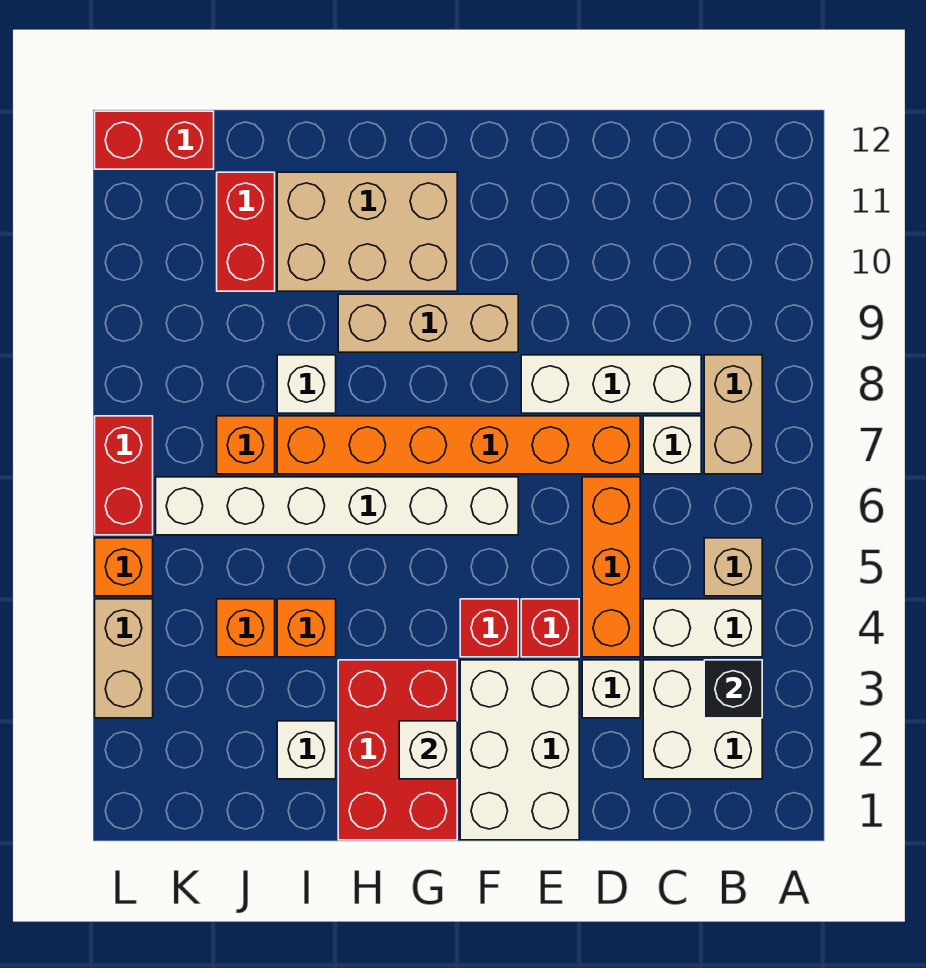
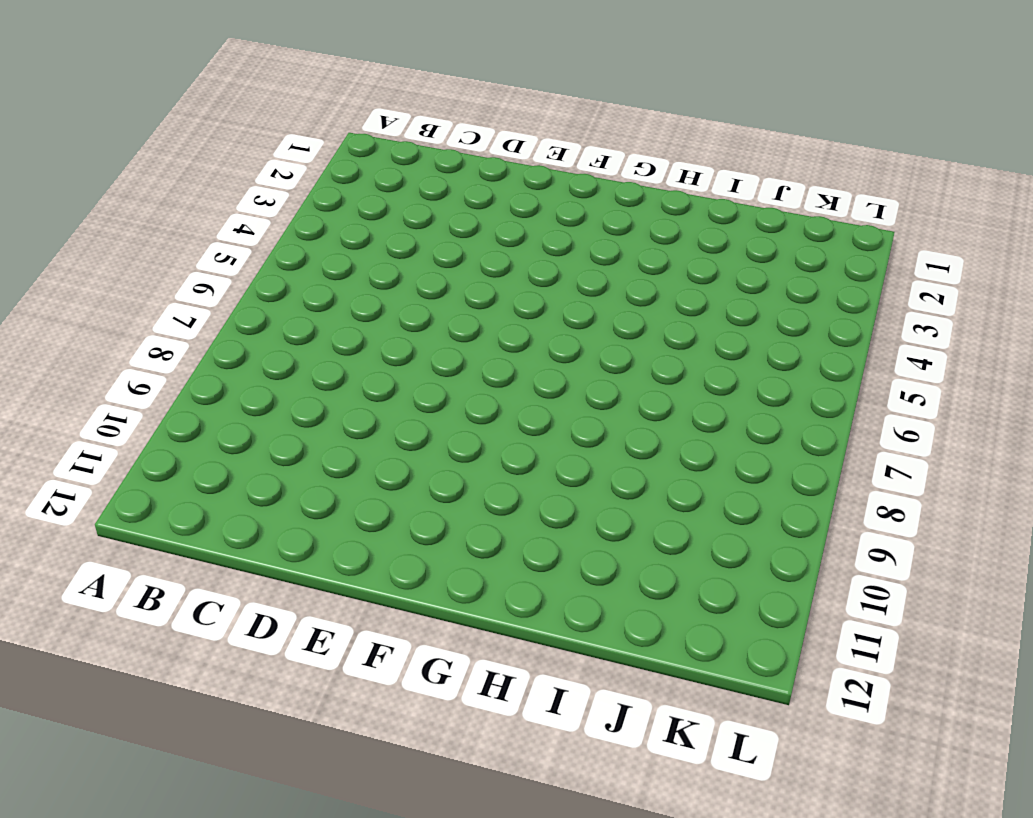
none -> white 2x2 brick [643,660,762,779]
none -> white 1x2 brick [643,599,762,657]
none -> tan 1x1 brick [704,538,762,596]

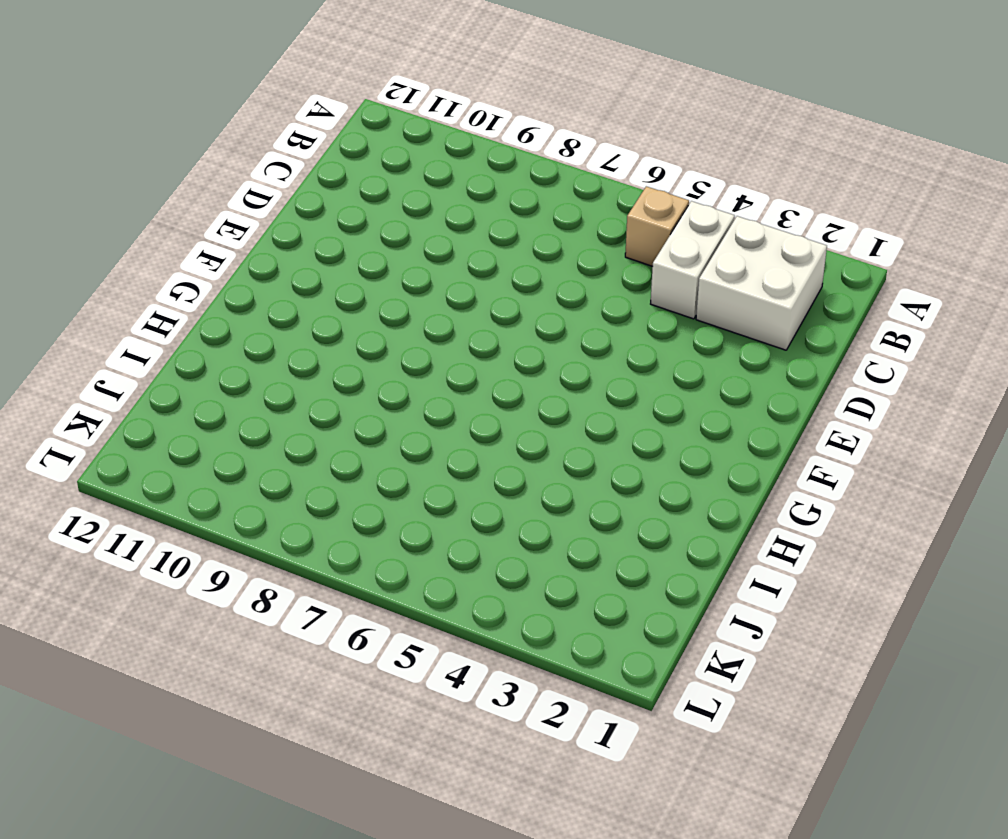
none -> tan 1x2 brick [704,355,762,474]
none -> white 1x1 brick [643,416,701,474]
none -> white 1x3 brick [521,355,701,413]

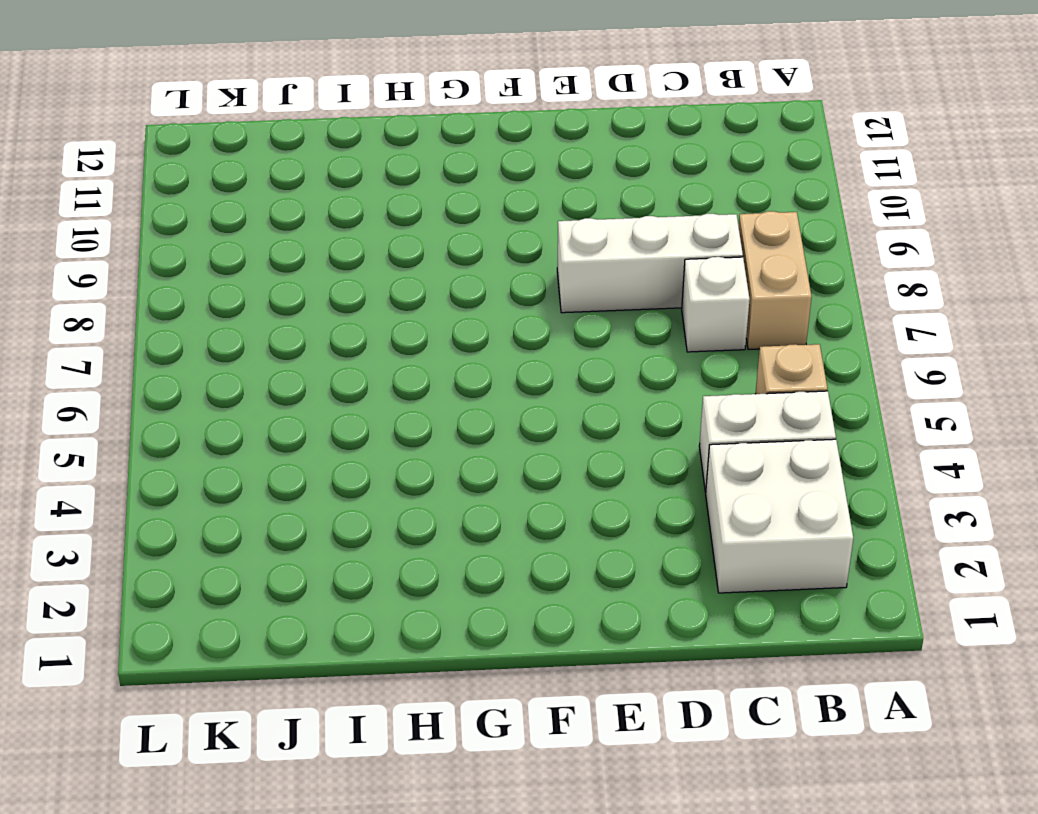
none -> white 1x1 brick [582,660,640,718]
none -> orange 1x3 brick [582,477,640,657]
none -> orange 1x6 brick [277,416,640,474]

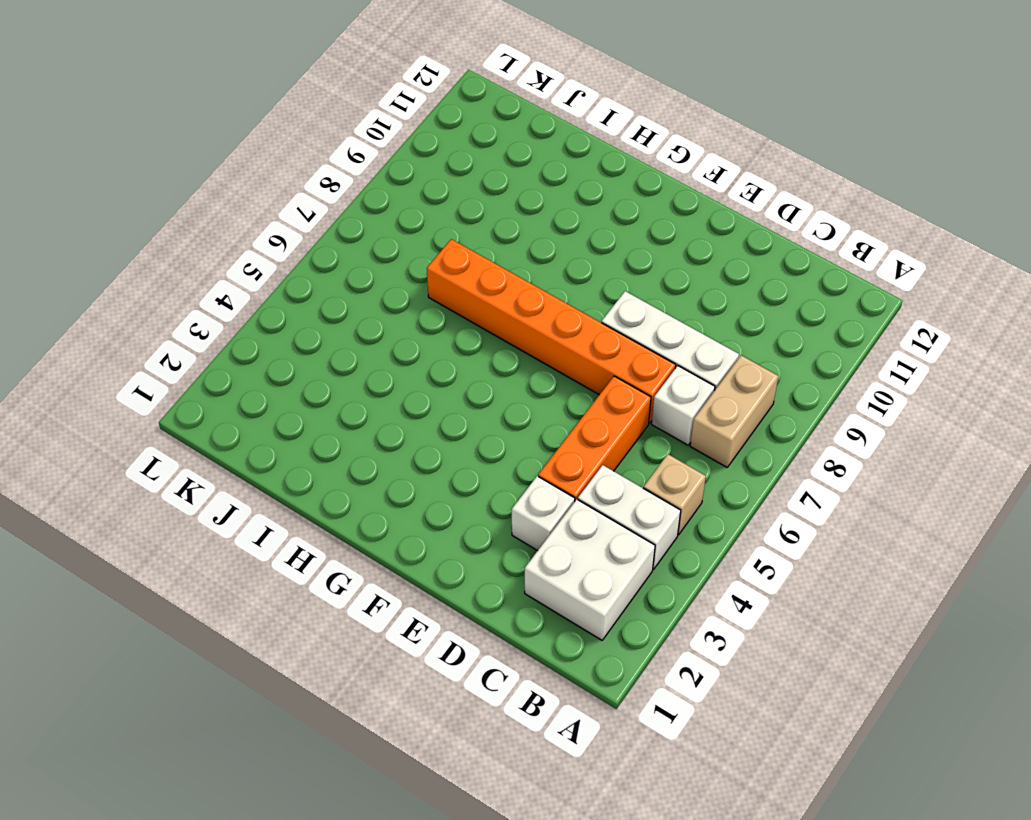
none -> white 2x3 brick [460,660,579,840]
none -> red 1x1 brick [521,599,579,657]
none -> red 1x1 brick [460,599,518,657]

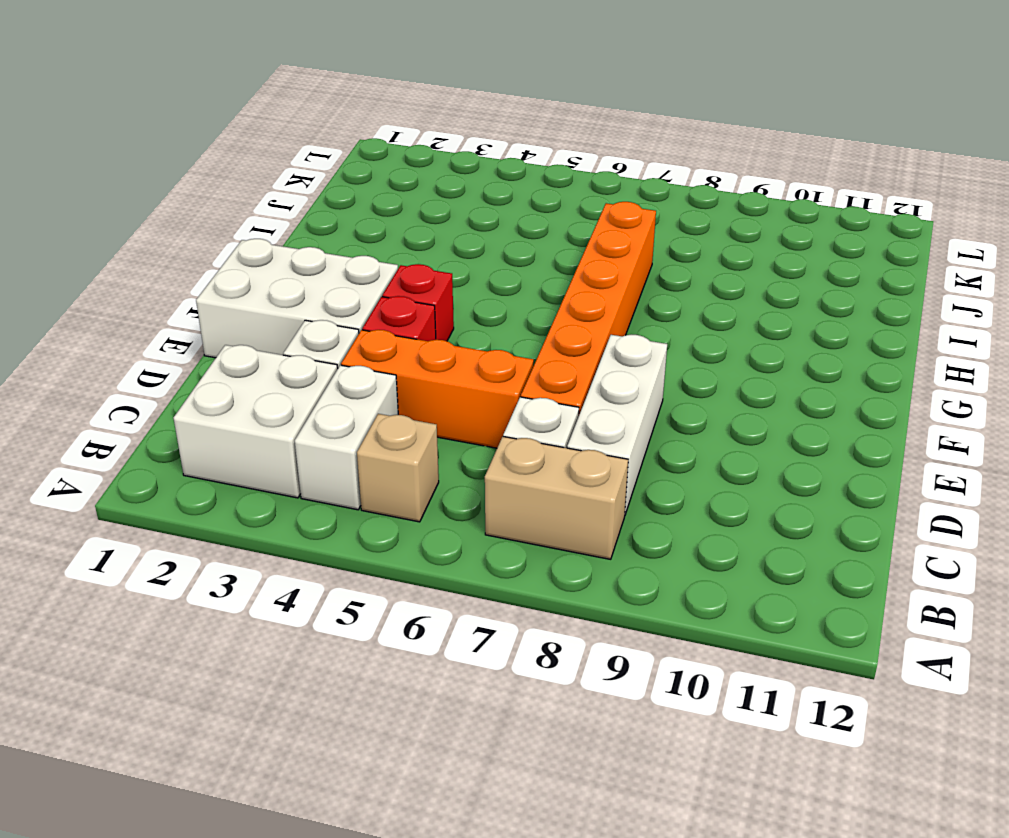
none -> white 1x6 brick [156,477,518,535]
none -> tan 1x3 brick [338,294,518,352]
none -> red 2x3 brick [338,660,457,840]

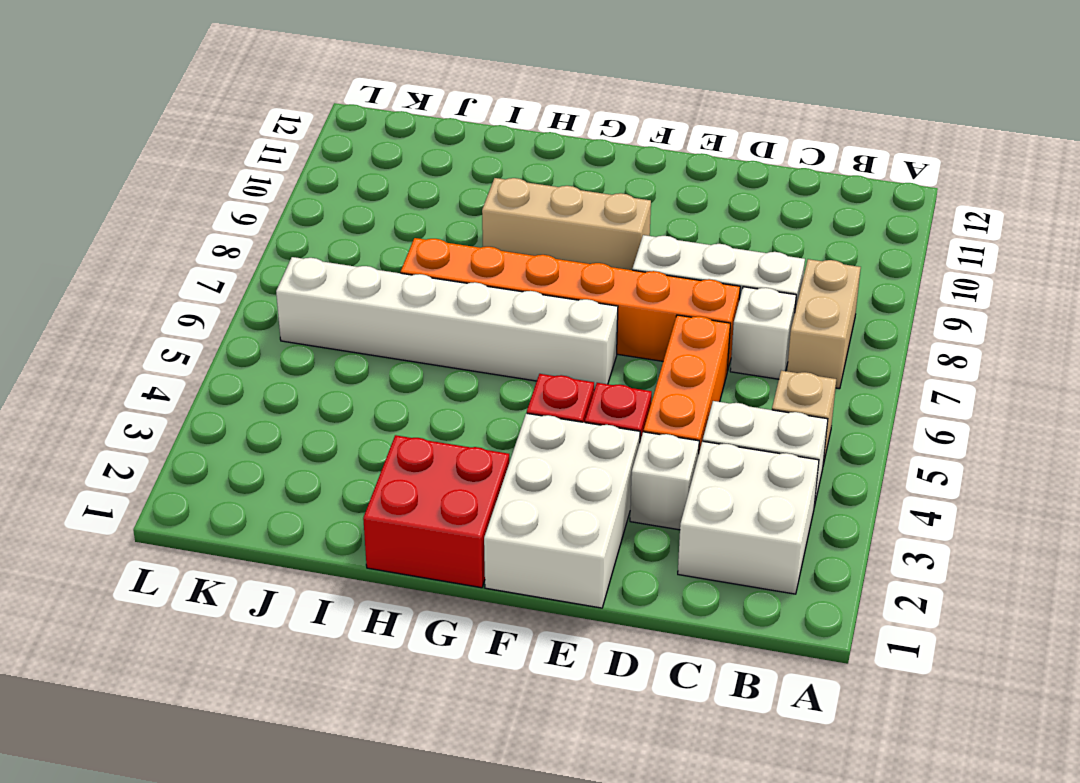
red 2x2 brick [363,435,509,588] -> red 2x3 brick [338,660,457,840]
none -> tan 2x3 brick [277,172,457,291]
none -> white 1x1 brick [277,721,336,779]
none -> orange 1x1 brick [277,599,336,657]

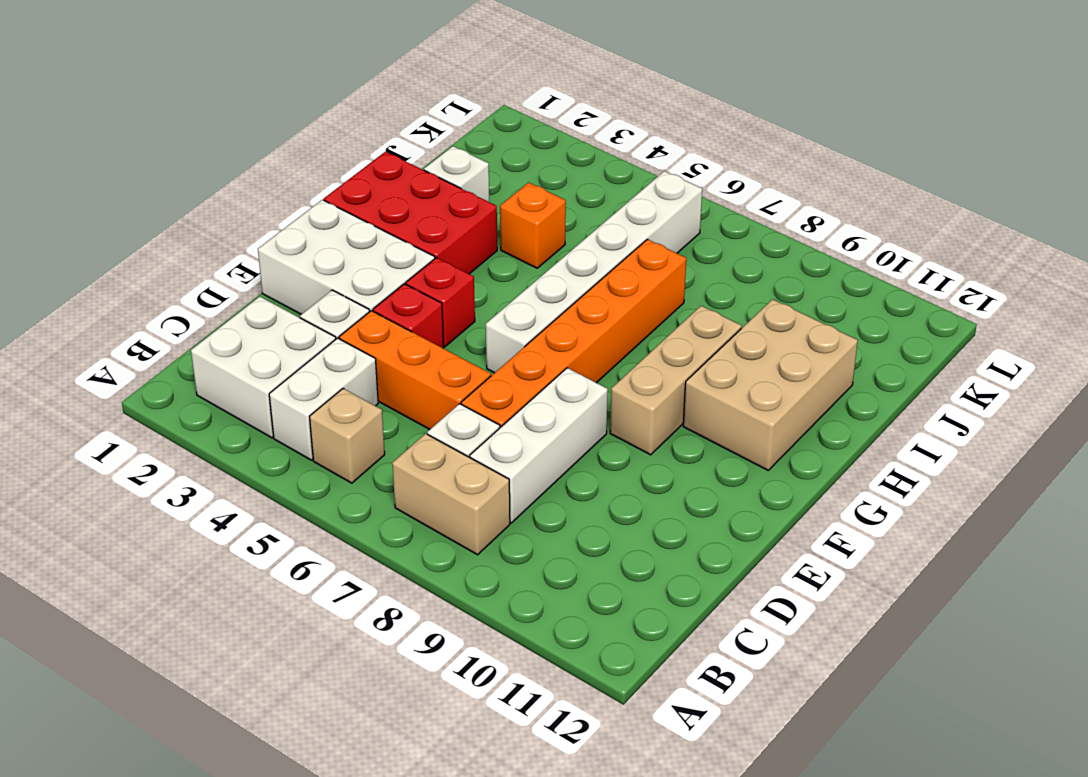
none -> white 1x1 brick [277,355,336,413]
none -> orange 1x1 brick [217,599,275,657]
none -> orange 1x1 brick [217,416,275,474]

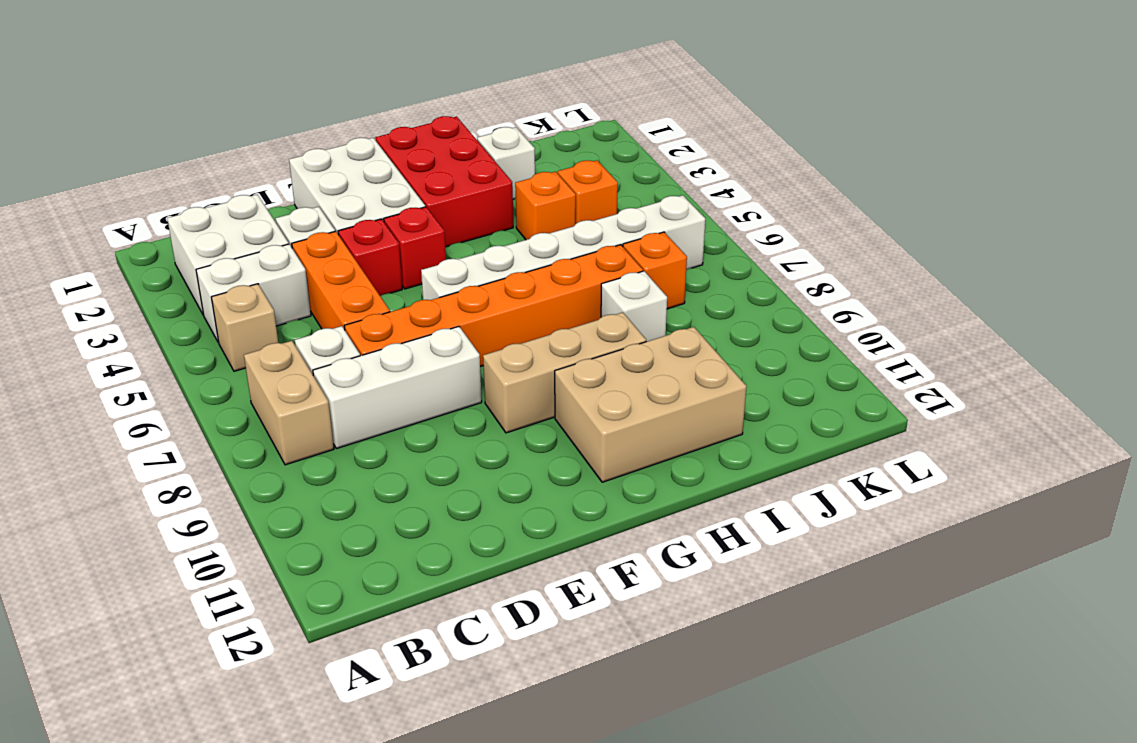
none -> red 1x2 brick [217,172,275,291]
none -> red 1x2 brick [95,111,214,169]
none -> tan 1x2 brick [95,599,153,718]

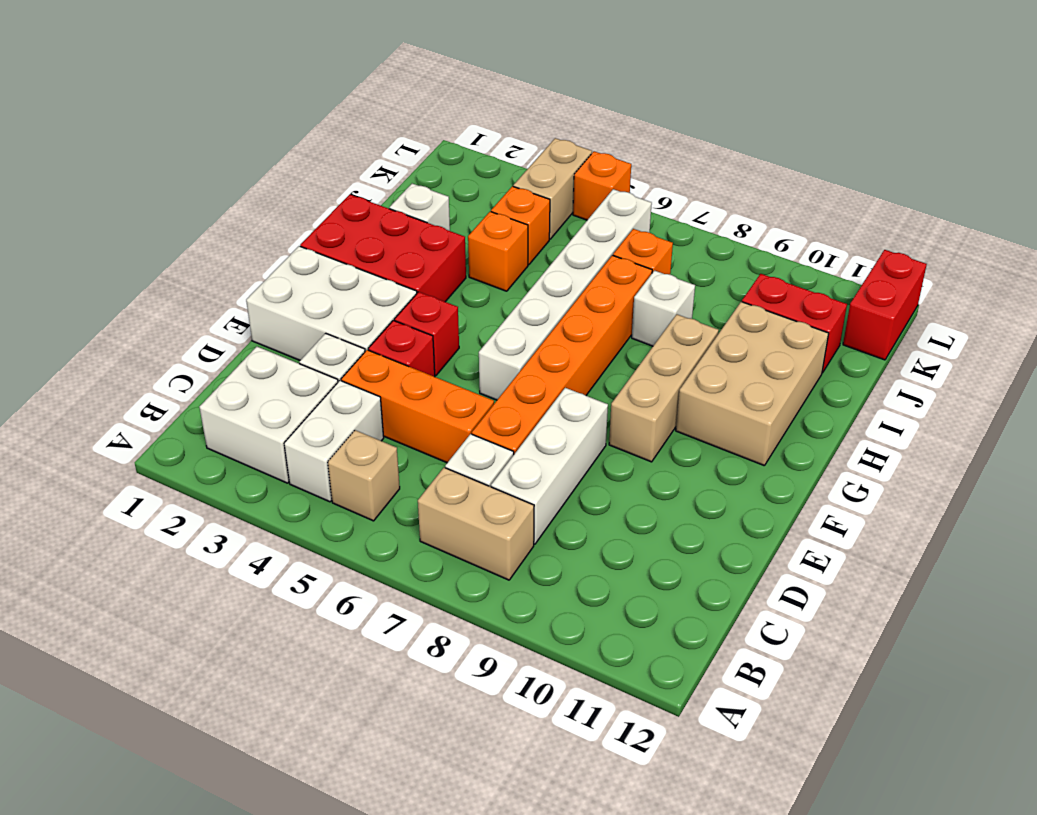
tan 1x2 brick [513,138,592,239] -> tan 1x2 brick turned to [95,599,153,718]
none -> red 1x2 brick [95,416,153,535]
none -> black 1x1 brick [704,660,762,718]
none -> white 1x1 brick [399,721,457,779]

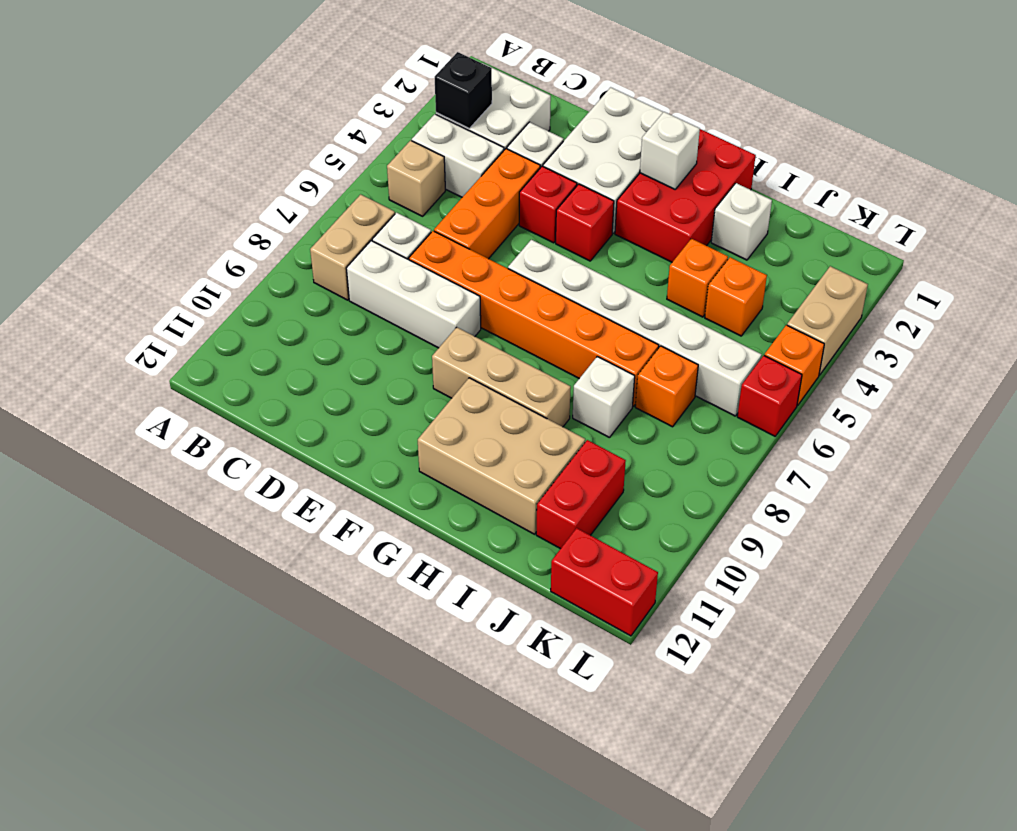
red 1x1 brick [737,356,802,436] -> red 1x2 brick [95,416,153,535]

